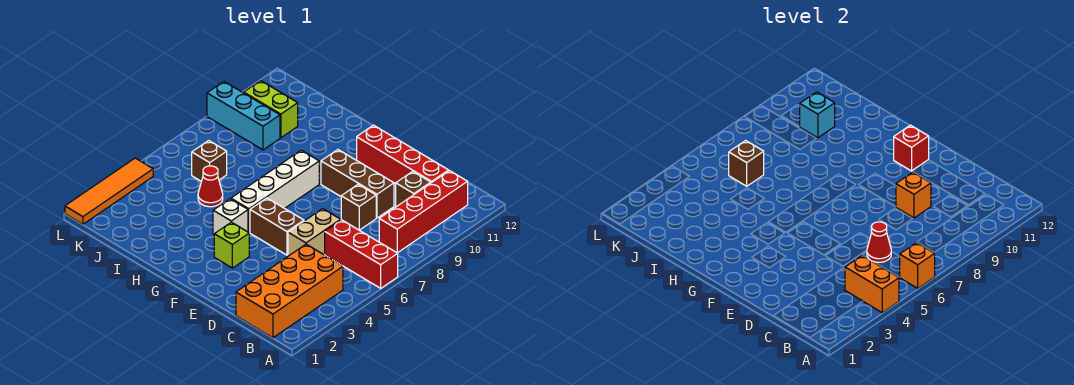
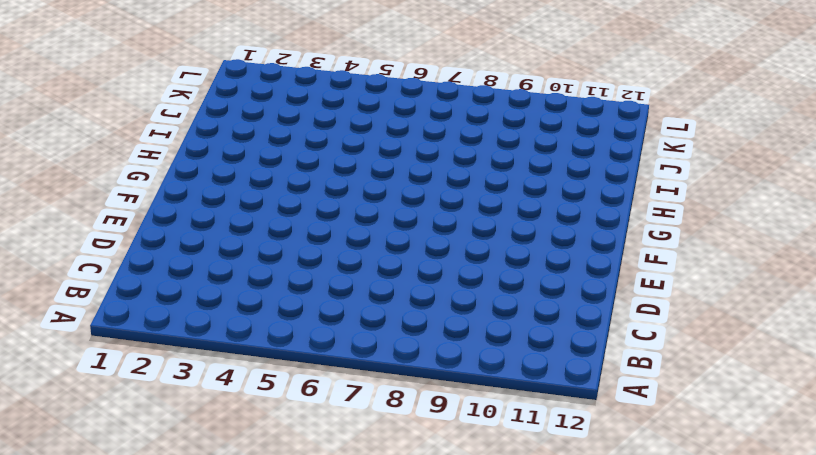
none -> red 1x3 brick [325,220,398,288]
none -> orange 2x4 brick [236,244,343,338]
none -> red 1x4 brick [379,171,468,253]

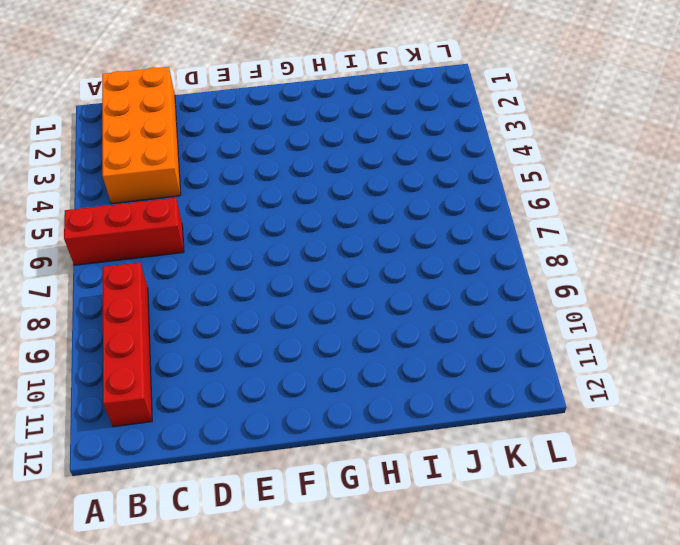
none -> brown 1x1 brick [396,171,431,207]
none -> red 1x4 brick [357,125,449,184]
none -> tan 1x2 brick [288,209,341,256]

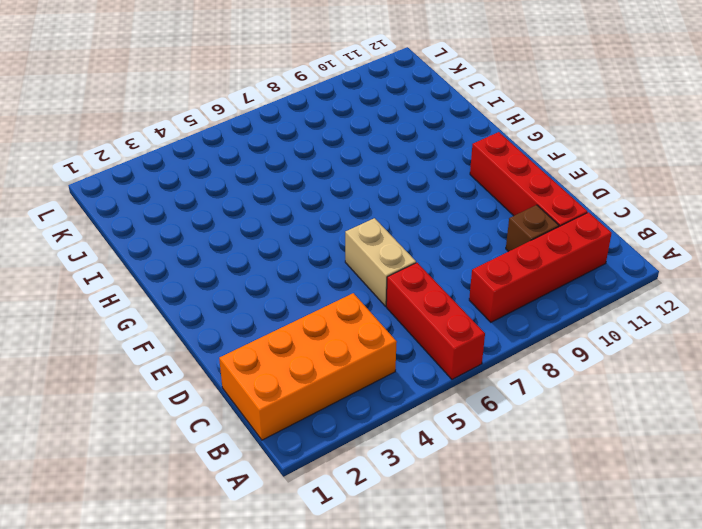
tan 1x2 brick [345,218,416,306] -> tan 1x2 brick turned to [288,209,341,256]
none -> brown 1x1 brick [341,184,376,230]
none -> brown 1x3 brick [321,150,394,218]
none -> brown 1x2 brick [250,198,304,255]

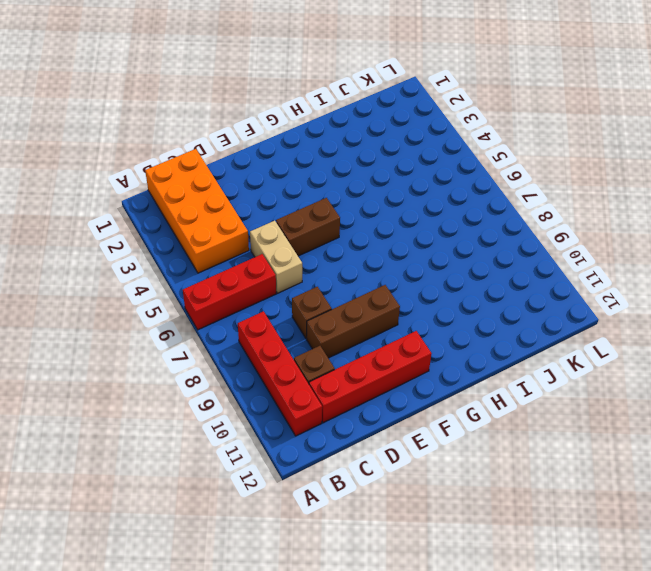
none -> lime 1x1 brick [214,222,249,268]
none -> white 1x1 brick [213,199,248,234]
none -> white 1x4 brick [231,150,319,232]

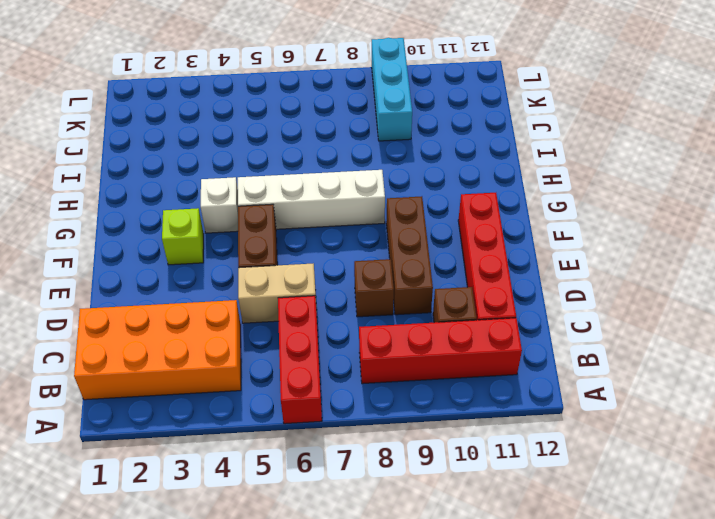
none -> red 1x1 cone [198,166,223,207]
none -> brown 1x1 brick [192,141,227,181]
none -> lime 1x2 brick [244,81,298,138]

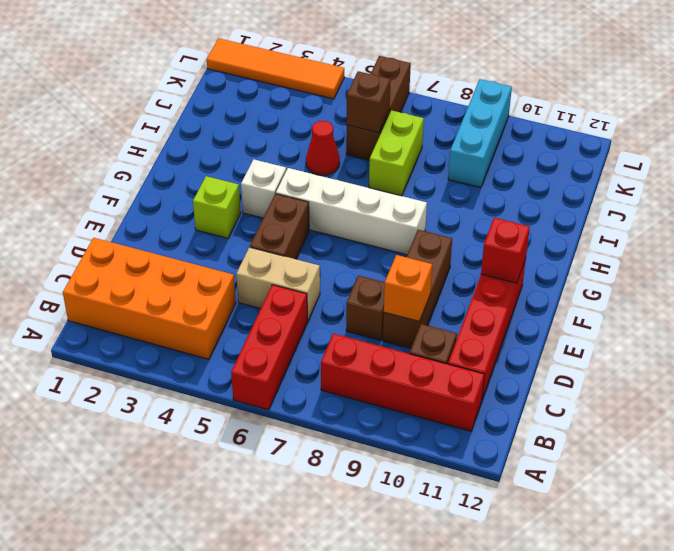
lime 1x2 brick [369,110,424,196] -> lime 1x2 brick moved to [244,81,298,138]
brown 1x3 brick [346,56,411,160] -> brown 1x1 brick [192,141,227,181]
none -> orange 1x2 brick [845,256,899,313]
none -> orange 1x1 brick [900,243,935,288]
none -> red 1x1 cone [867,222,891,262]

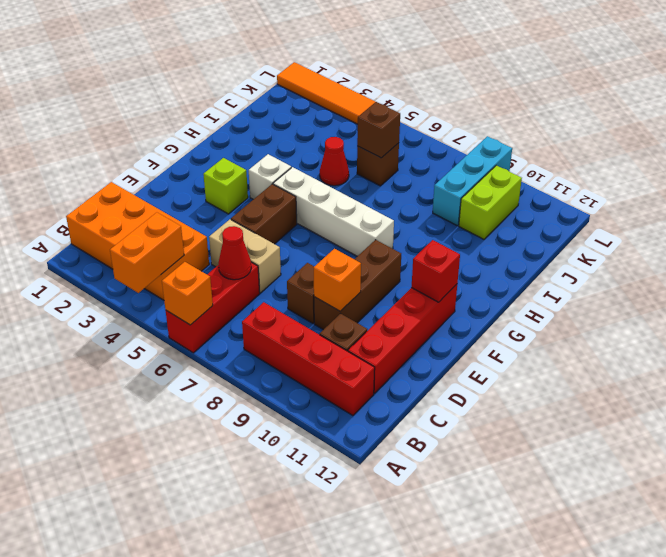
none -> cyan 1x1 brick [799,92,835,138]

